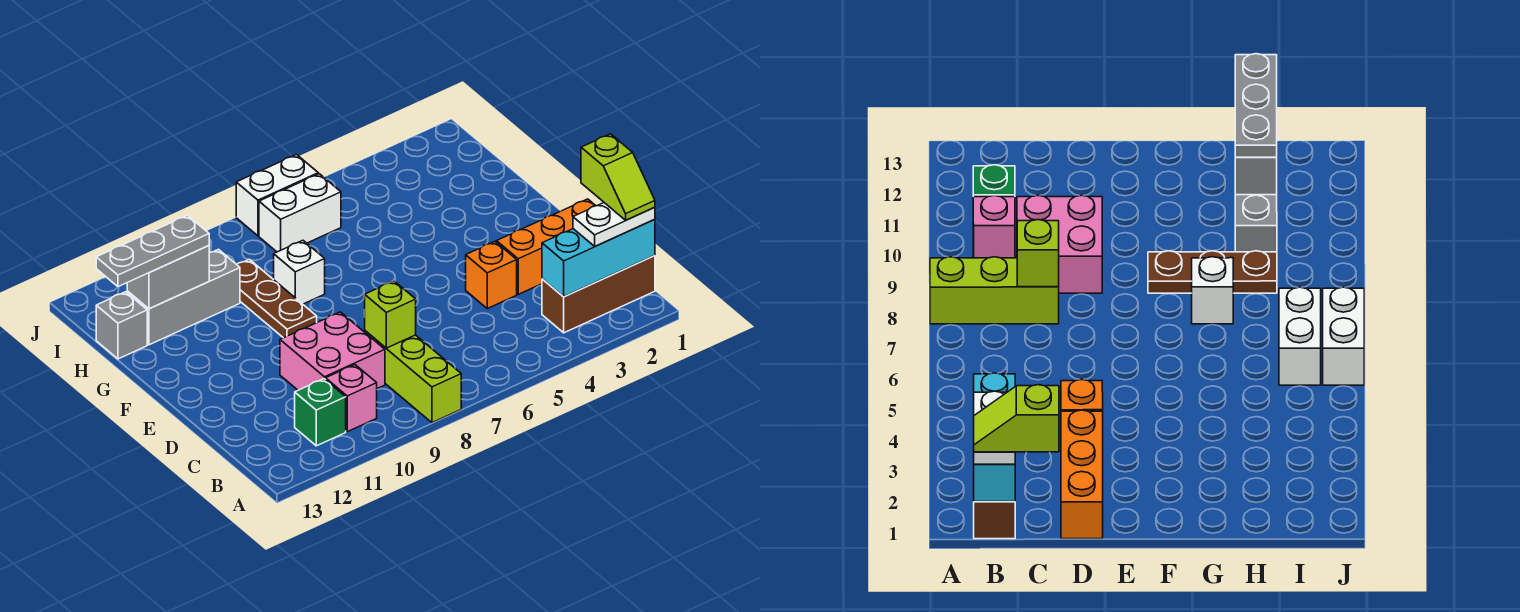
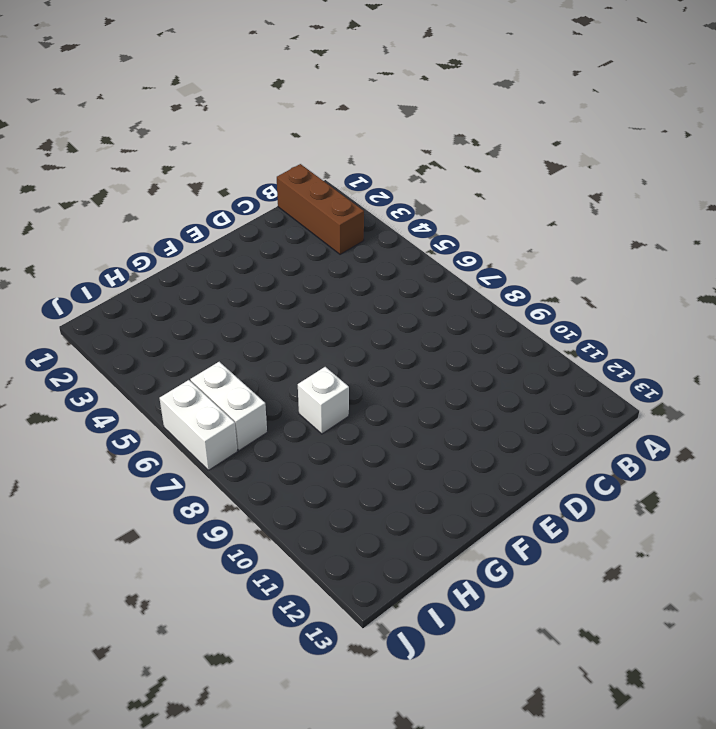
none -> lime 1x3 brick [365,331,461,423]
none -> pink 1x1 brick [326,365,377,432]
none -> green 1x1 brick [295,379,346,446]

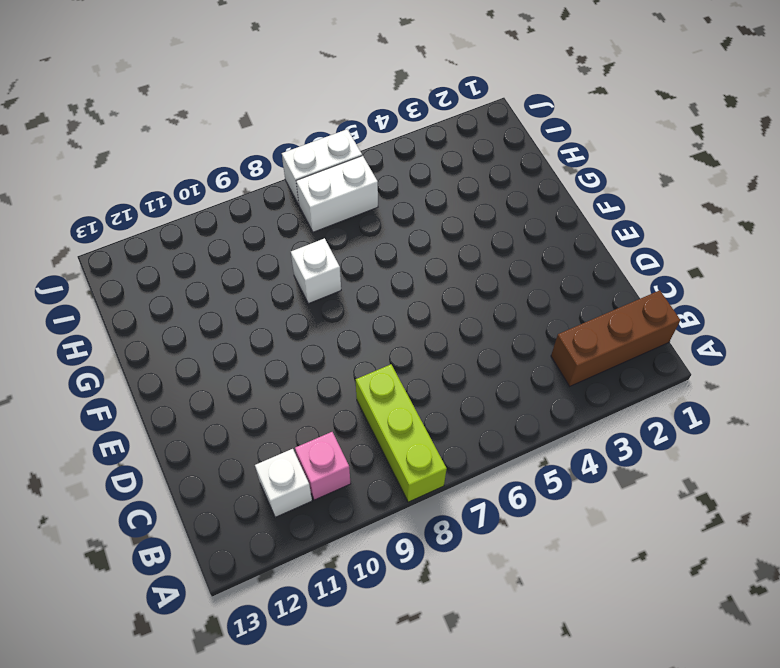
white 1x1 brick [255,449,312,517] -> green 1x1 brick [295,379,346,446]
none -> pink 2x2 brick [280,312,385,390]
none -> orange 1x3 brick [497,199,596,294]
none -> orange 1x1 brick [466,242,517,309]

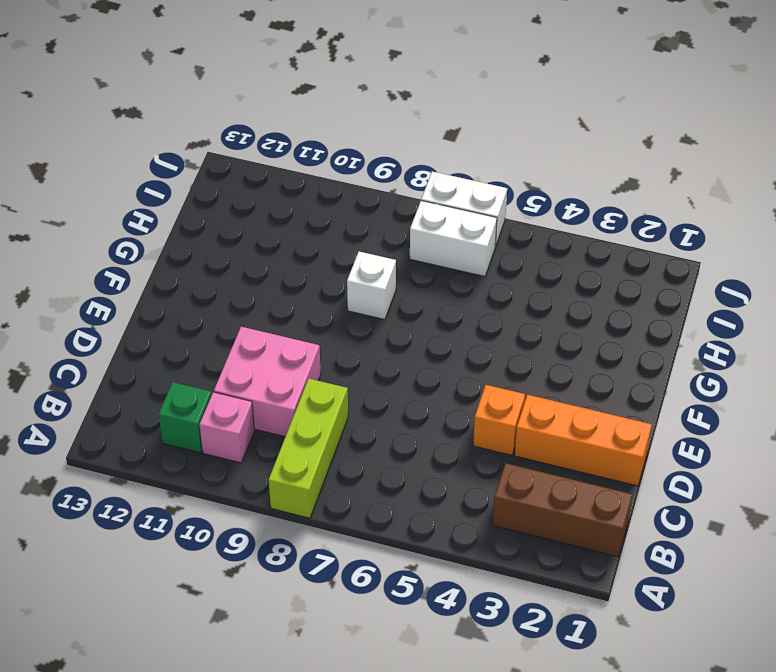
none -> brown 1x3 plate [237,259,317,338]
none -> grey 1x3 brick [127,249,240,345]
none -> grey 1x1 brick [96,292,147,359]

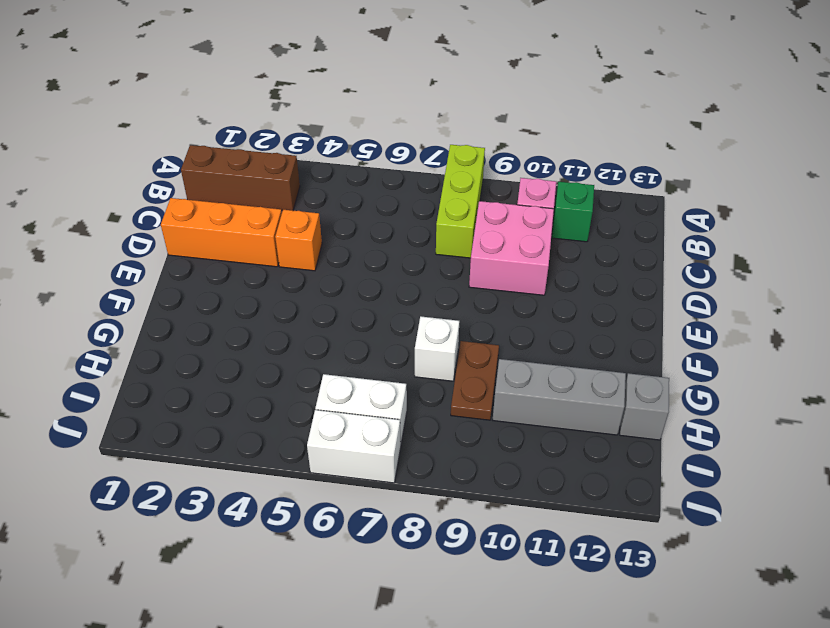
brown 1x2 plate [451,341,499,420] -> brown 1x3 plate [237,259,317,338]
none -> cyan 1x3 brick [542,219,655,297]
none -> lime 1x1 brick [364,281,416,348]
none -> grey 1x2 brick [127,246,209,309]

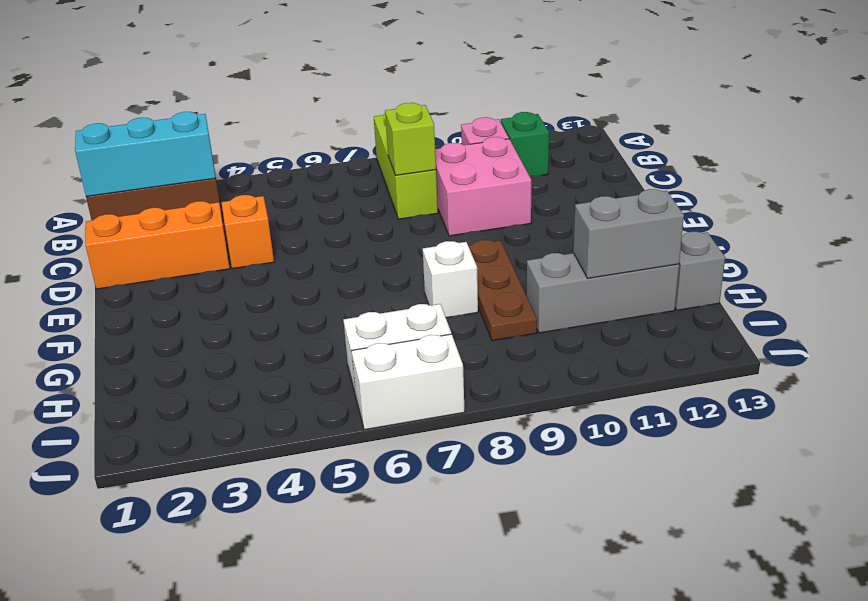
none -> white 1x2 plate [573,203,655,246]
none -> grey 1x3 plate [96,215,209,287]
none -> lime 1x2 slope [581,134,655,220]

